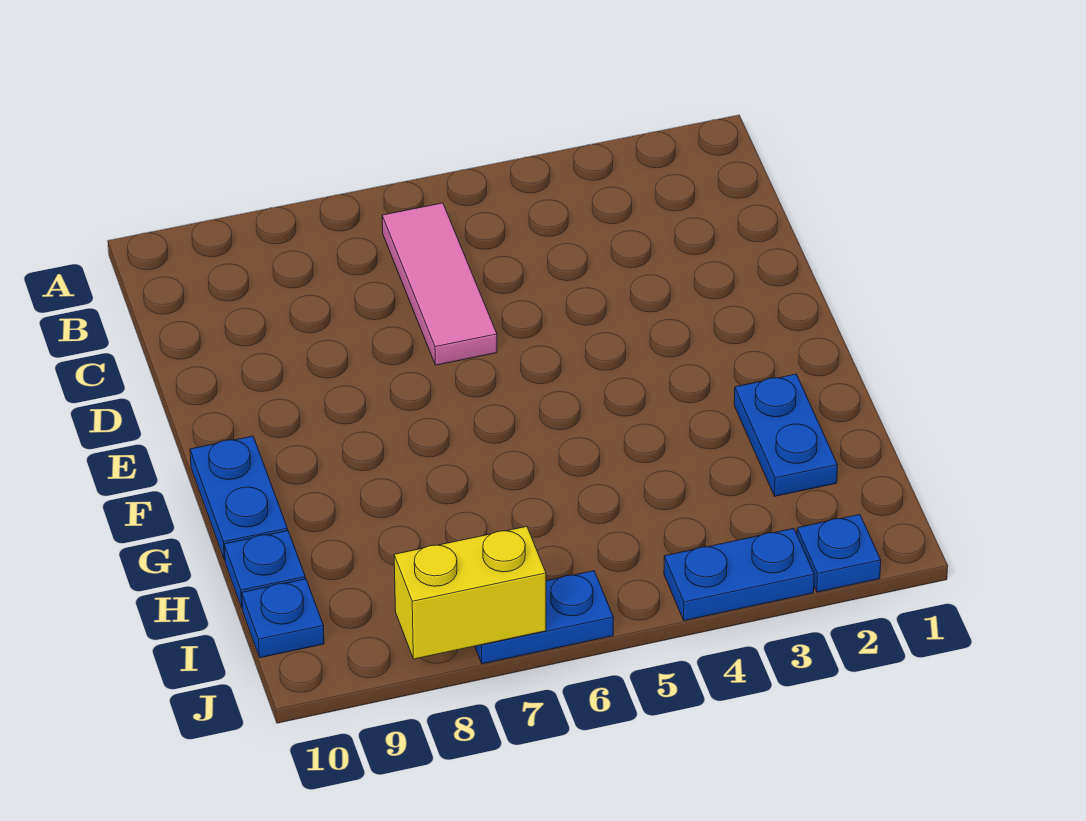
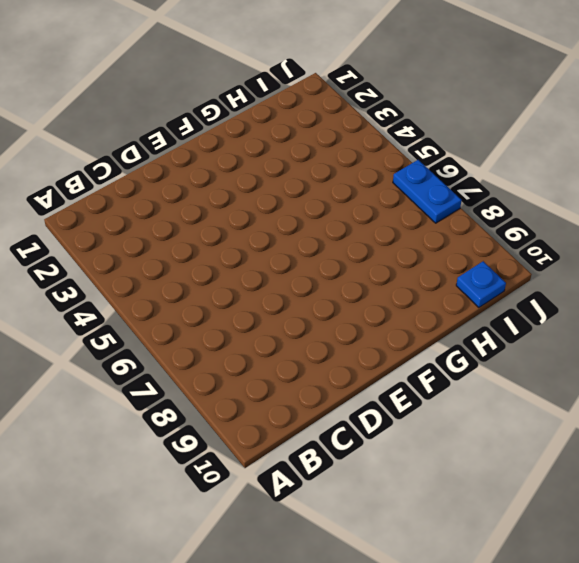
none -> pink 1x3 tile [382,203,497,365]
none -> blue 1x2 plate [190,436,288,560]

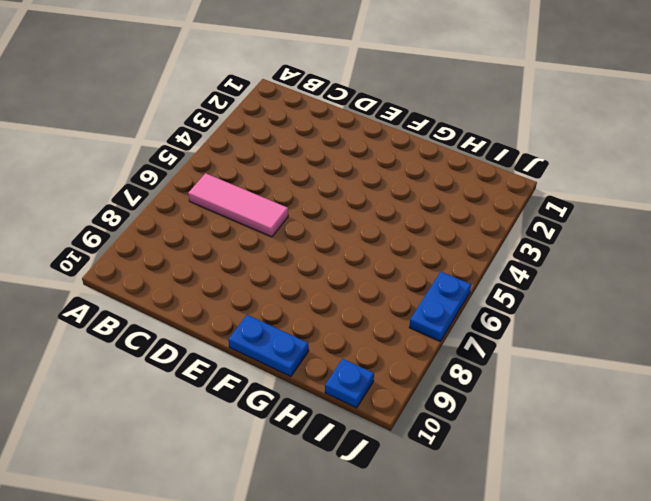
none -> blue 1x2 plate [734,374,838,496]
none -> blue 1x1 plate [224,531,305,608]

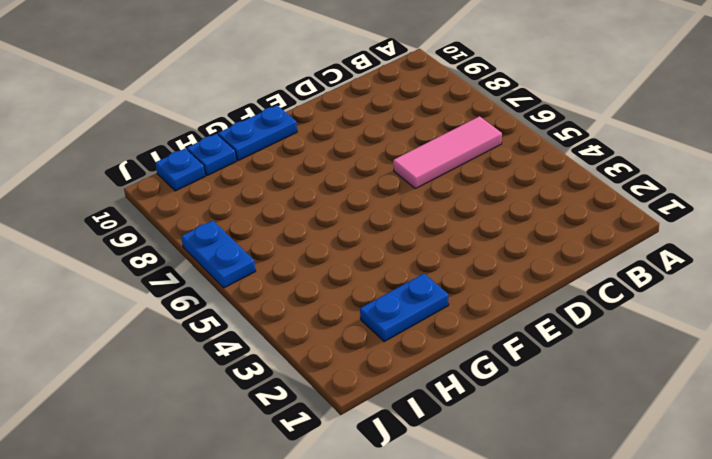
none -> blue 1x1 plate [797,514,881,592]
none -> blue 1x2 plate [664,528,814,621]

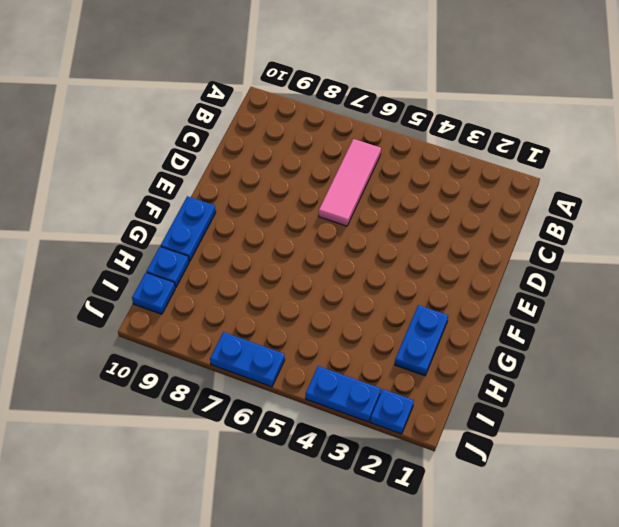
none -> yellow 1x2 brick [394,527,546,659]

